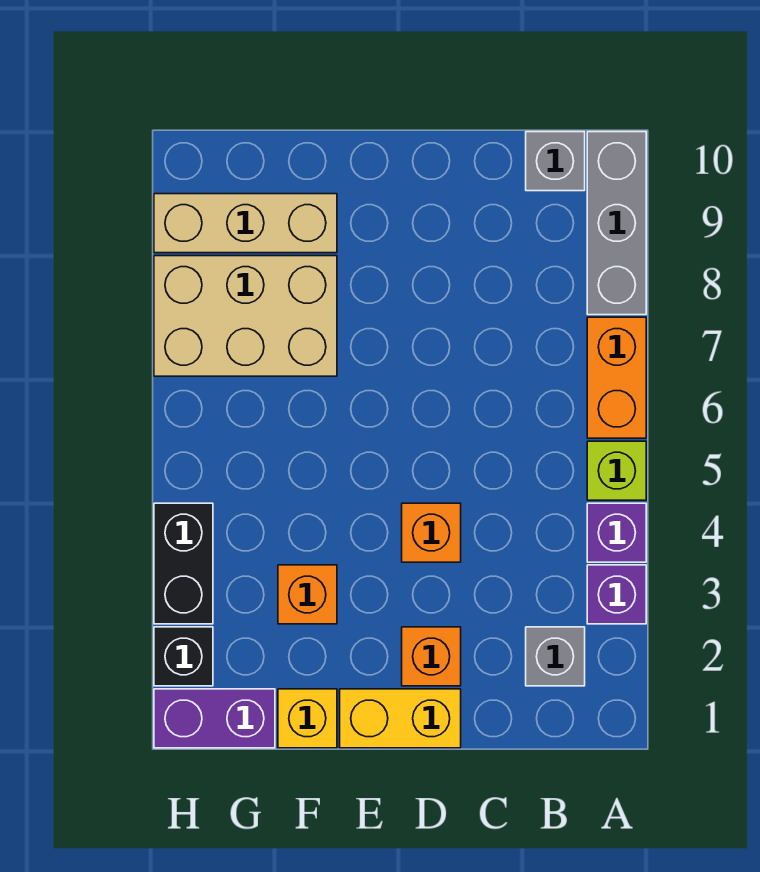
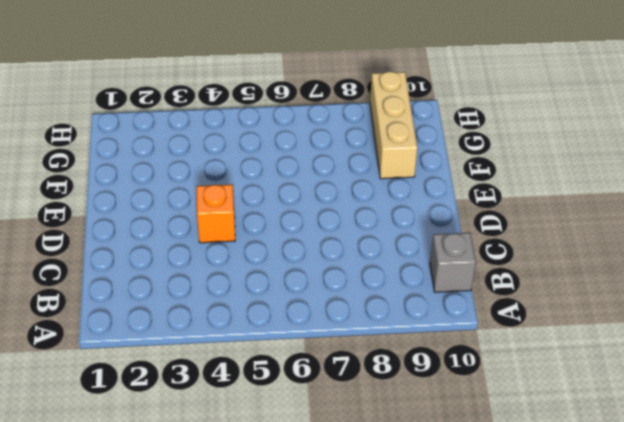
none -> purple 1x1 brick [587,565,646,624]
none -> purple 1x1 brick [587,503,646,562]
none -> lime 1x1 brick [587,441,646,500]

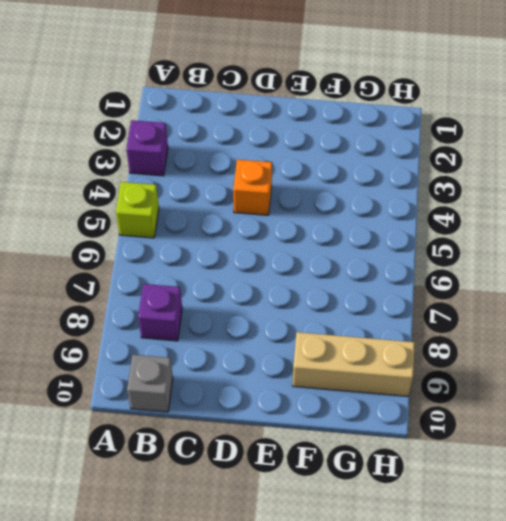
purple 1x1 brick [138,284,182,341] -> purple 1x1 brick moved to [587,503,646,562]
none -> orange 1x2 brick [587,317,646,438]
none -> grey 1x3 brick [587,132,646,315]
none -> grey 1x1 brick [526,627,585,686]

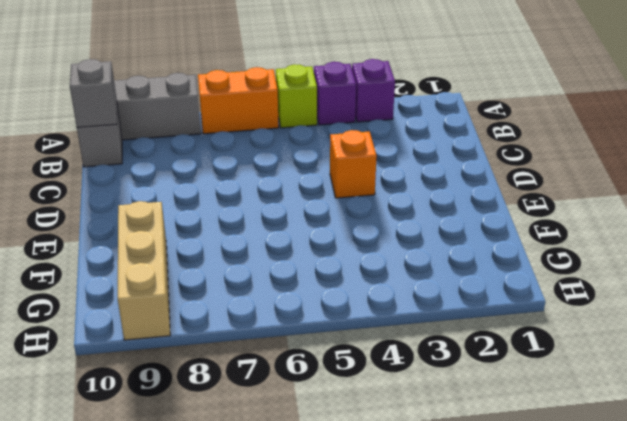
grey 1x1 brick [70,59,117,127] -> grey 1x1 brick moved to [526,627,585,686]
none -> yellow 1x2 brick [340,689,461,748]
none -> orange 1x1 brick [402,627,461,686]
none -> yellow 1x1 brick [278,689,337,748]

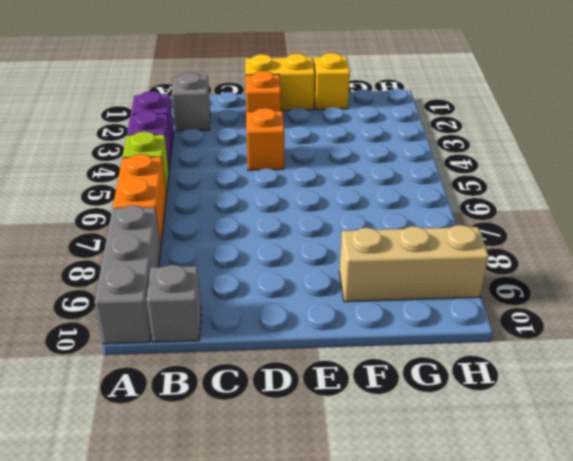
none -> orange 1x1 brick [278,565,337,624]
none -> tan 2x3 brick [154,256,337,376]
none -> purple 1x2 brick [154,689,275,748]

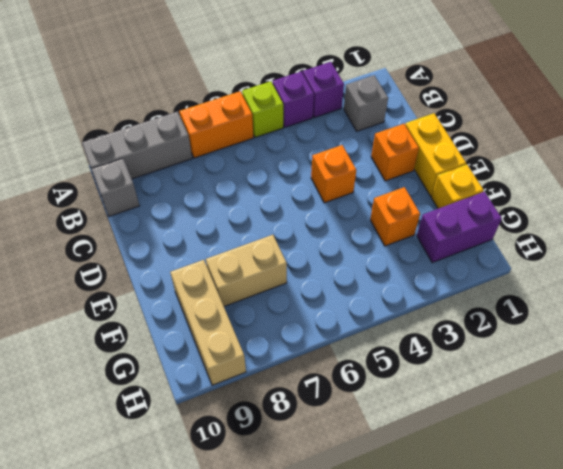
tan 1x2 brick [206,235,287,306] -> tan 2x3 brick [154,256,337,376]
purple 1x2 brick [417,192,502,263] -> purple 1x2 brick turned to [154,689,275,748]
none -> black 1x1 brick [154,627,213,686]
none -> black 1x2 brick [154,503,213,624]

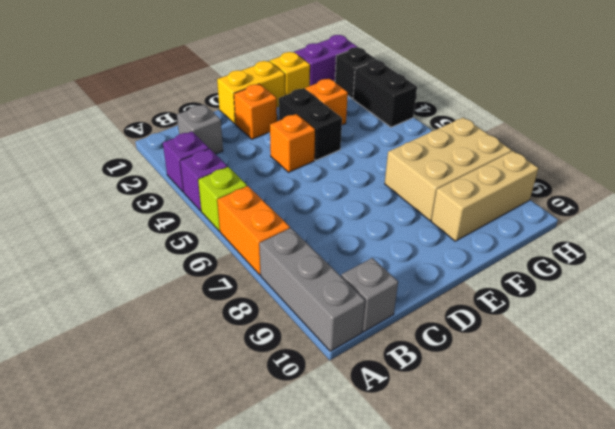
black 1x2 brick [279,88,342,160] -> none

